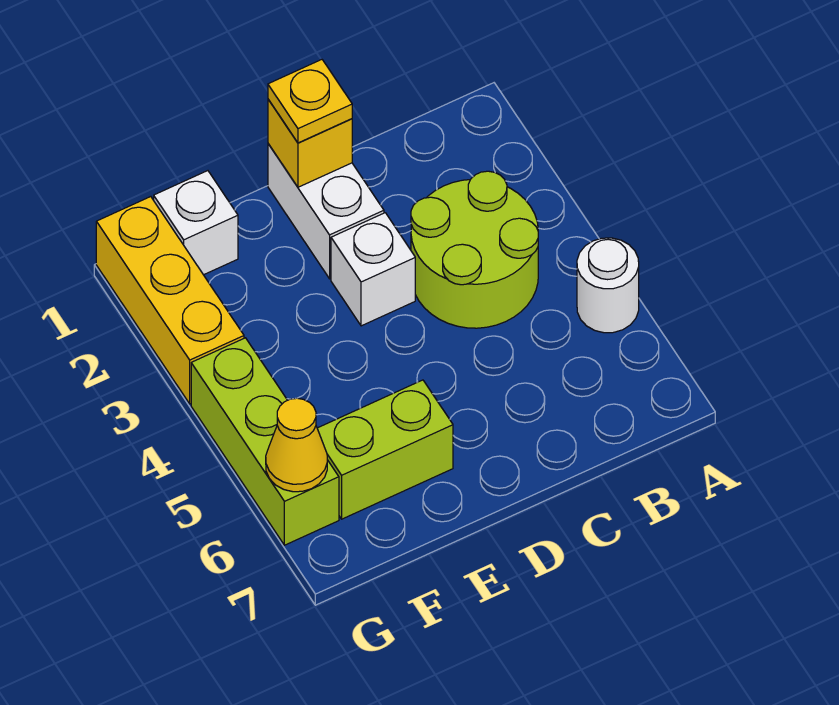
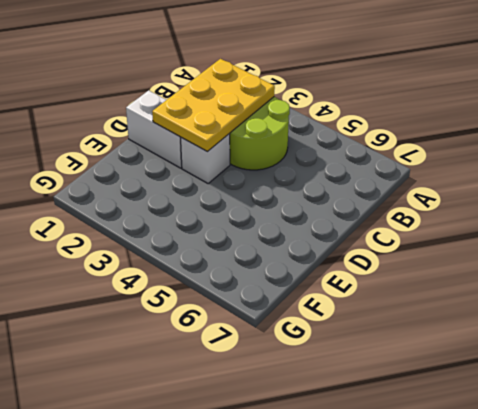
yellow 2x3 plate [152,59,275,152] -> none
none -> white 1x1 round brick [577,238,639,333]
none -> lime 1x2 brick [317,380,453,519]

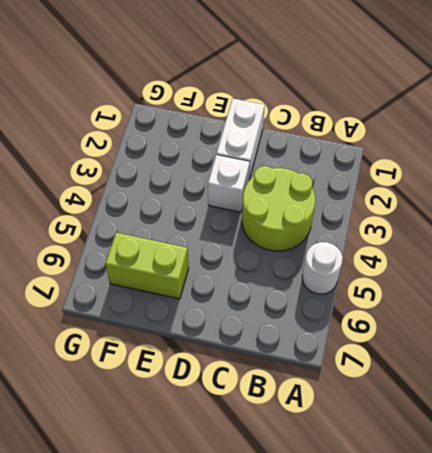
none -> white 1x1 brick [154,171,238,275]
none -> yellow 1x3 brick [96,197,244,404]

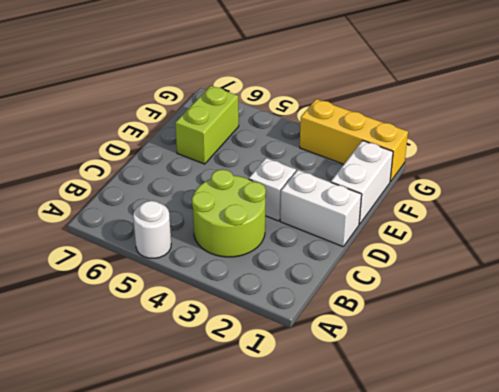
white 1x2 brick [331,141,393,224] -> white 1x1 brick [154,171,238,275]
none -> lime 1x3 brick [191,338,339,545]
none -> yellow 1x1 brick [268,99,352,187]

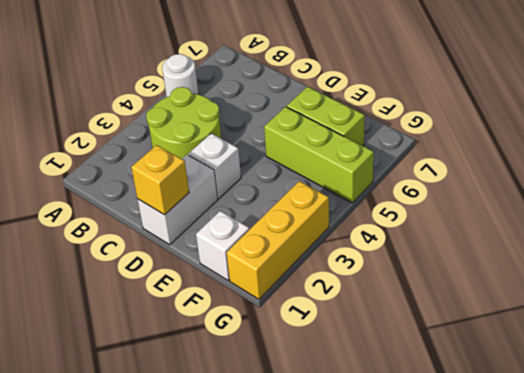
lime 1x3 brick [264,107,374,203] -> lime 1x3 brick turned to [191,338,339,545]
none -> yellow 1x1 cone [266,398,327,492]
none -> yellow 1x1 plate [268,60,352,143]

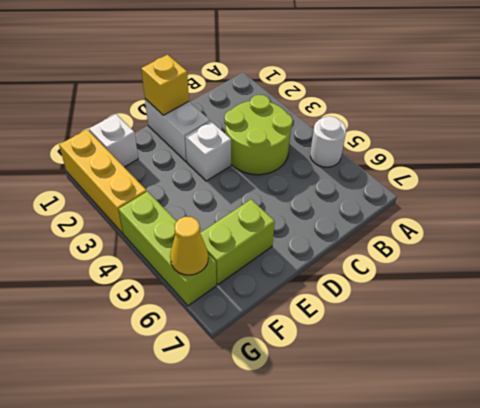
none -> yellow 1x1 plate [268,60,352,143]

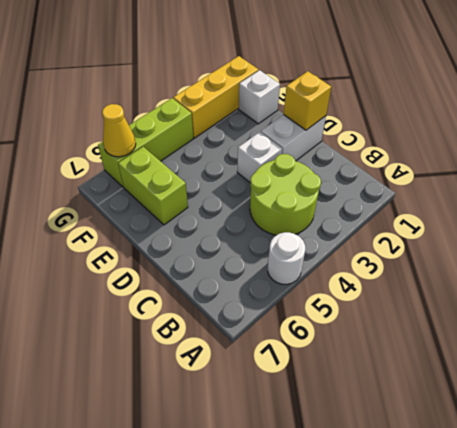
none -> yellow 1x1 plate [268,60,352,143]

